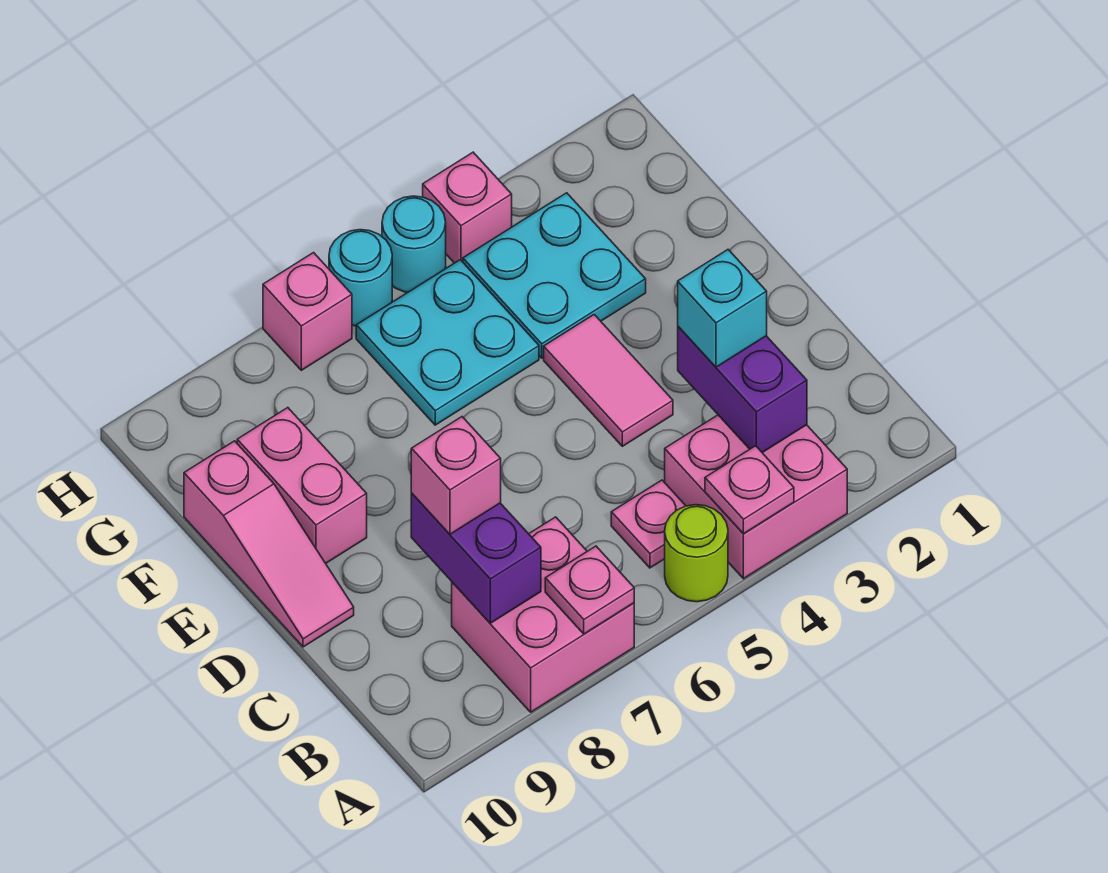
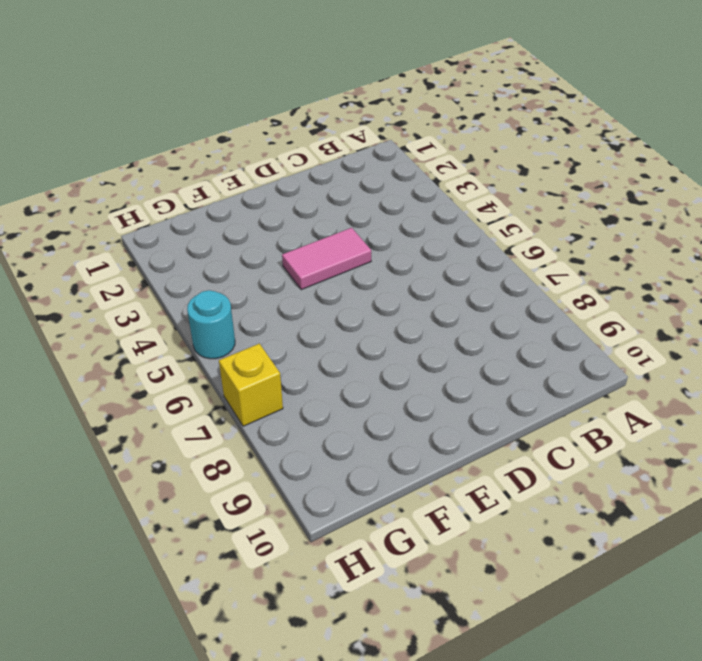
yellow 1x1 brick [219,344,283,426] -> pink 1x1 brick [263,253,352,370]
none -> pink 2x2 brick [665,415,847,579]
none -> lime 1x1 round brick [665,505,728,602]
none -> pink 2x2 brick [452,517,634,712]

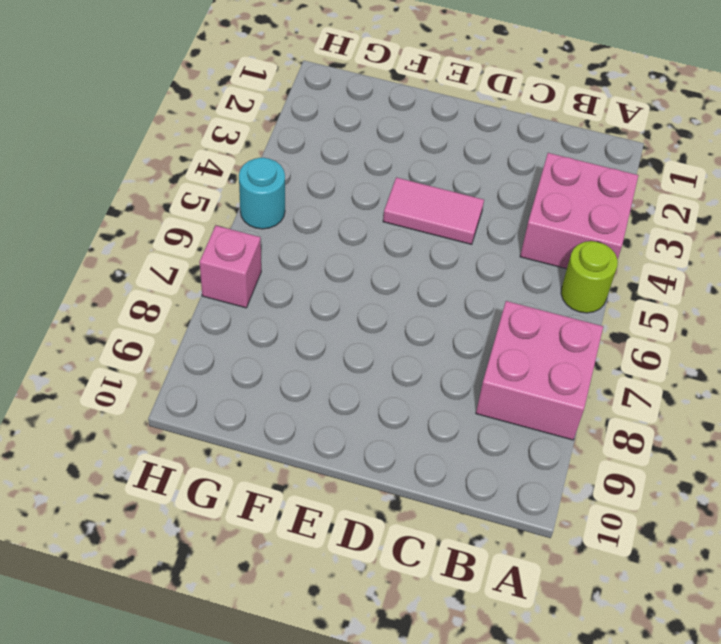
none -> pink 1x1 plate [611,480,686,568]
none -> pink 1x3 slope [184,441,354,647]
none -> pink 1x2 brick [237,408,367,563]

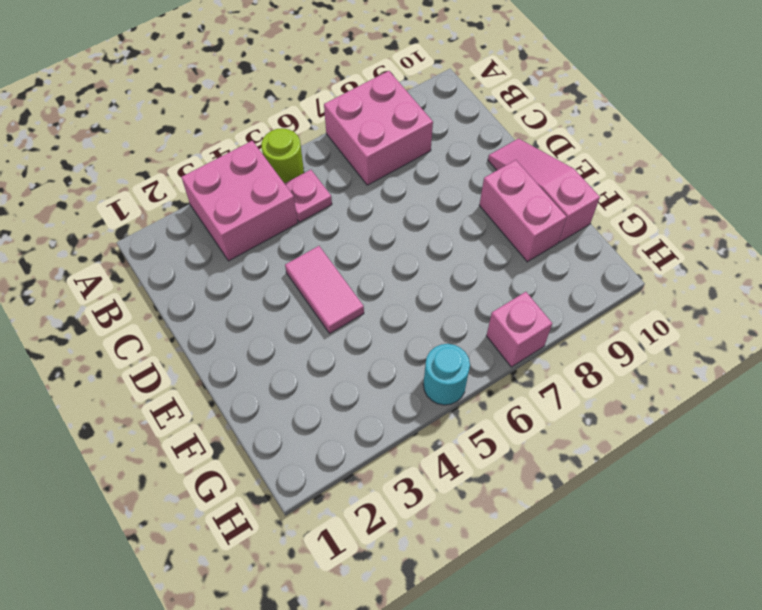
none -> cyan 2x2 plate [463,193,646,358]
none -> cyan 2x2 plate [356,260,539,425]
none -> pink 1x1 brick [423,152,512,263]

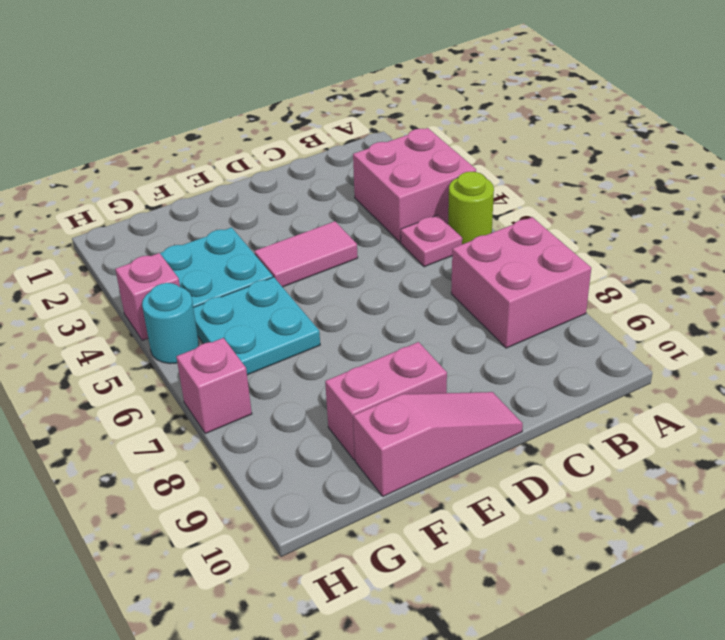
none -> cyan 1x1 round brick [329,230,392,326]
none -> pink 1x1 plate [705,446,794,534]
none -> pink 1x1 plate [545,546,634,634]

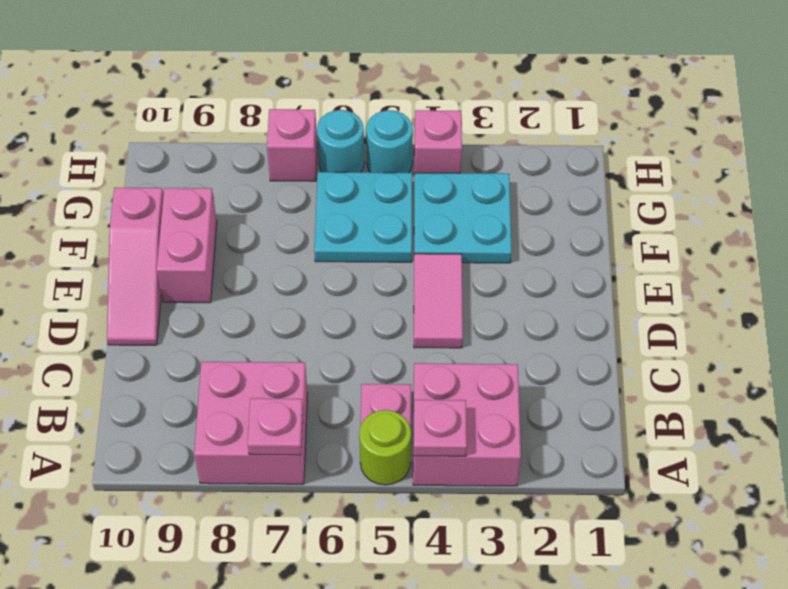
none -> purple 1x2 brick [678,327,807,453]
none -> purple 1x2 brick [411,493,541,623]
none -> cyan 1x1 brick [678,250,767,367]

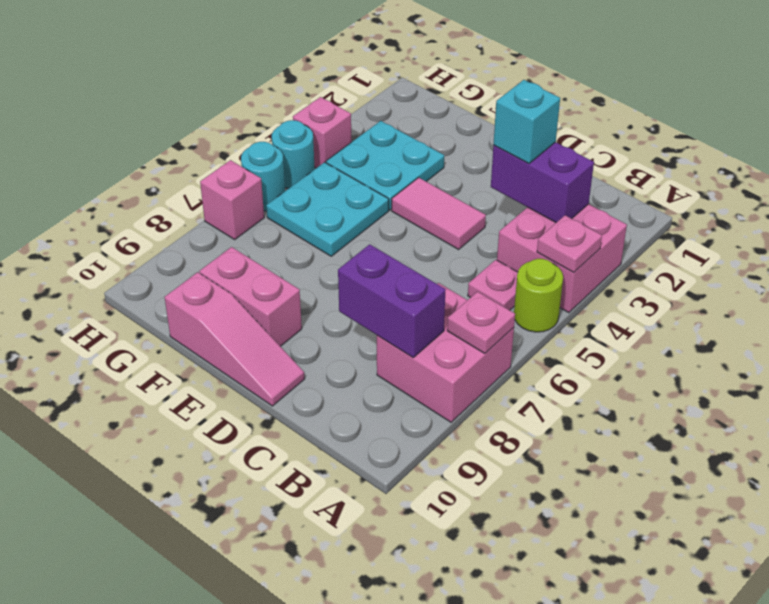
none -> pink 1x1 brick [411,417,501,534]

